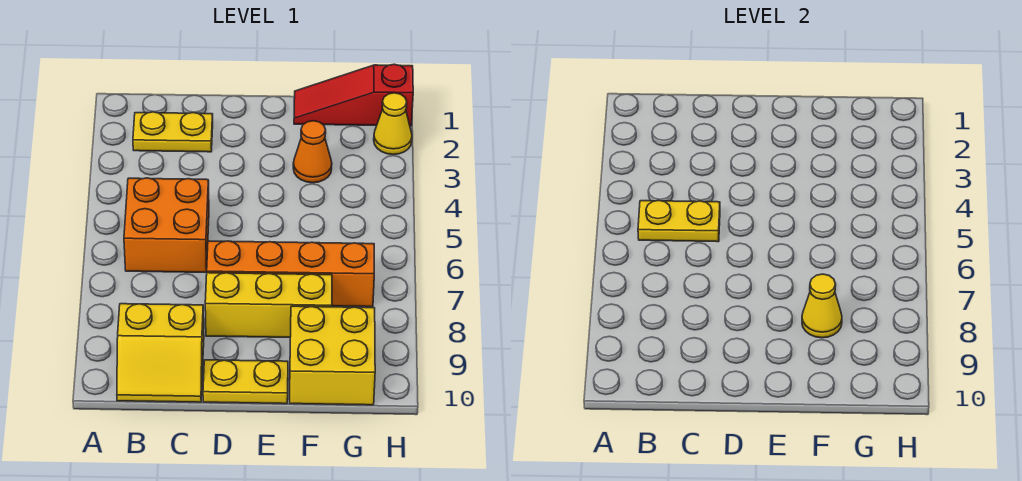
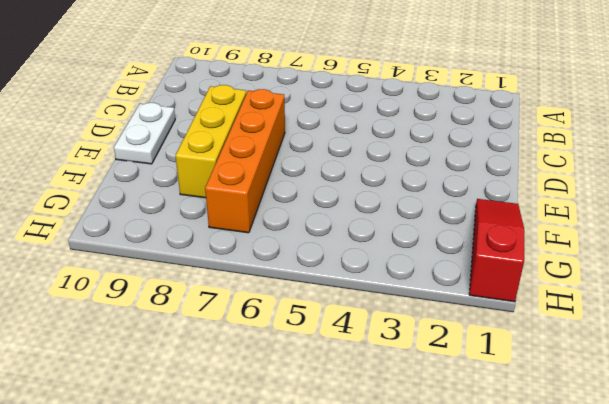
white 1x2 plate [114,103,175,164] -> yellow 1x2 plate [203,360,288,404]
none -> yellow 1x2 plate [133,112,213,152]
none -> orange 2x2 brick [124,178,209,272]
none -> yellow 2x2 slope [117,304,204,402]

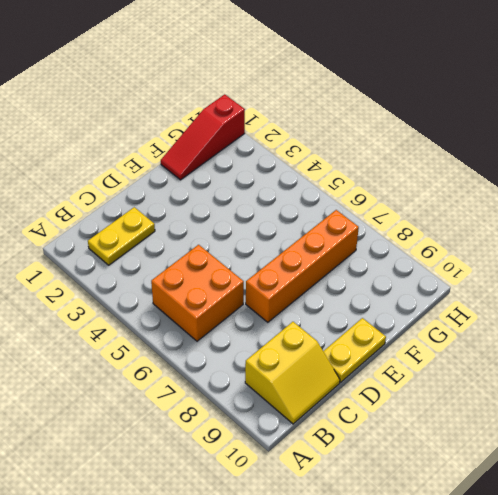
none -> yellow 1x3 brick [205,273,332,337]
none -> orange 1x1 cone [293,121,332,183]
none -> yellow 2x2 brick [290,306,375,405]

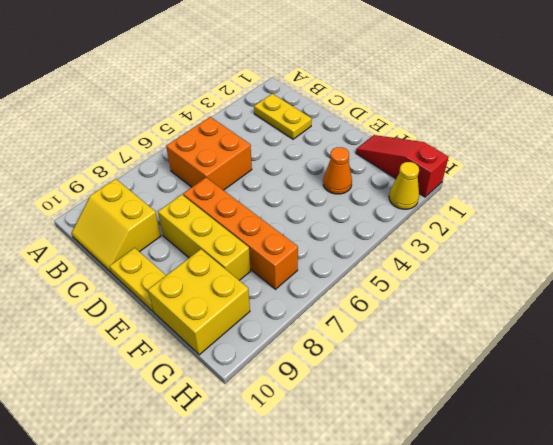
none -> yellow 1x2 plate [638,200,720,242]
none -> yellow 1x1 cone [802,274,842,338]

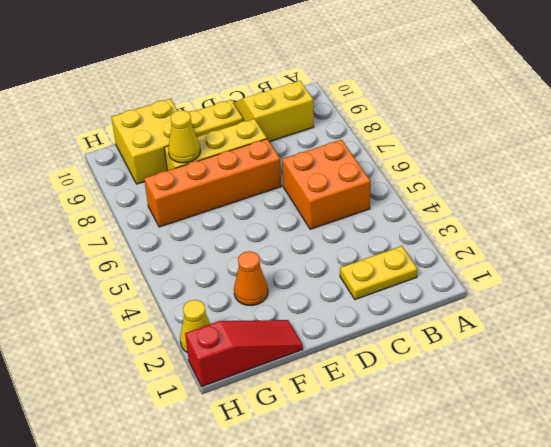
none -> yellow 1x2 plate [638,200,720,242]

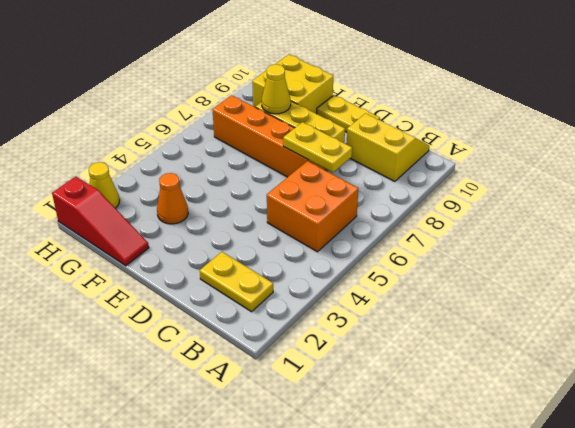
yellow 1x2 plate [283,122,352,173] -> yellow 1x2 plate moved to [638,200,720,242]

